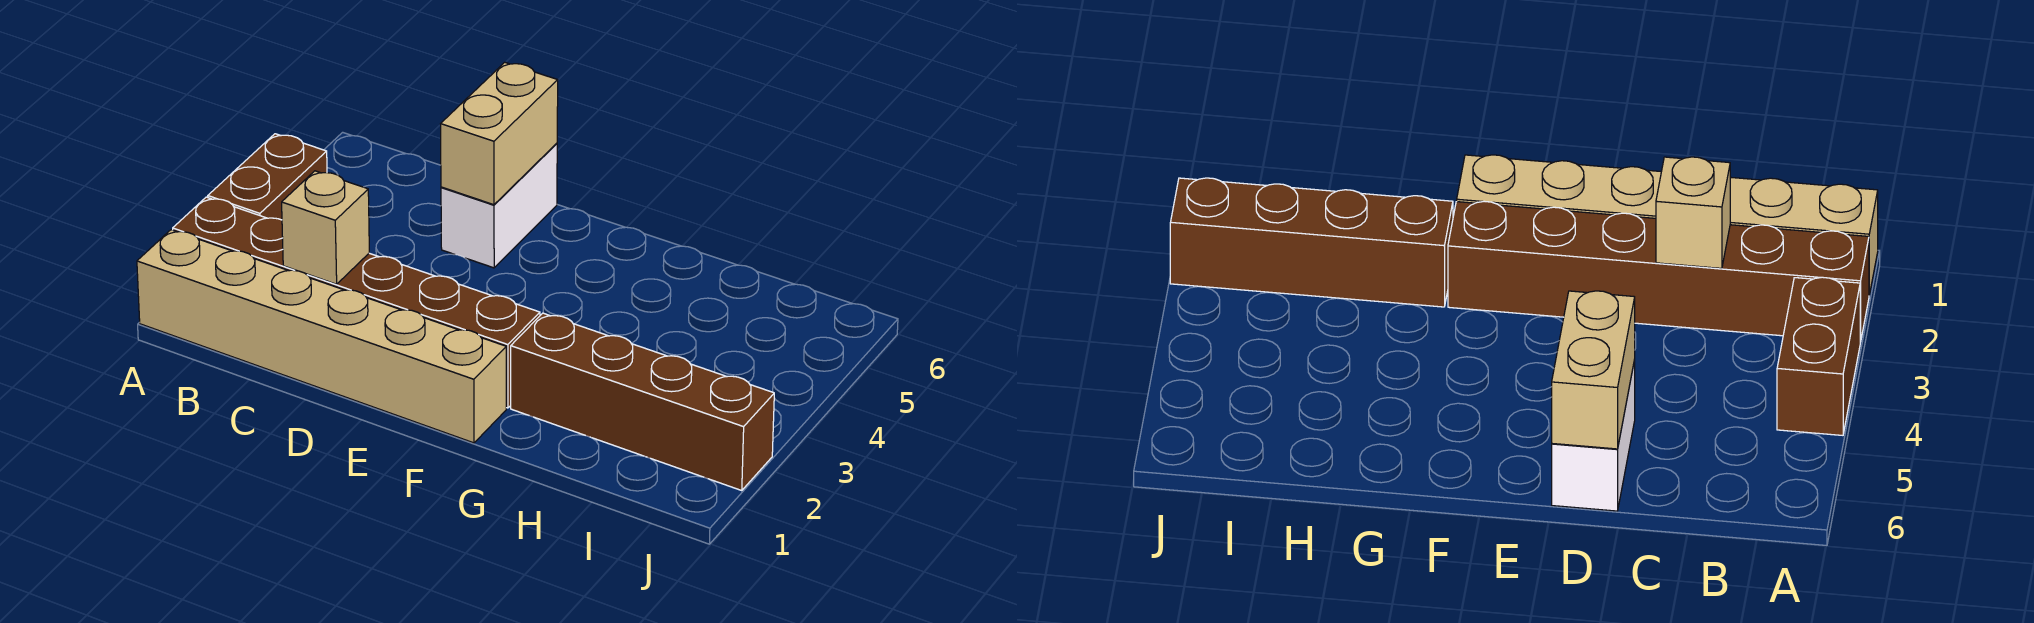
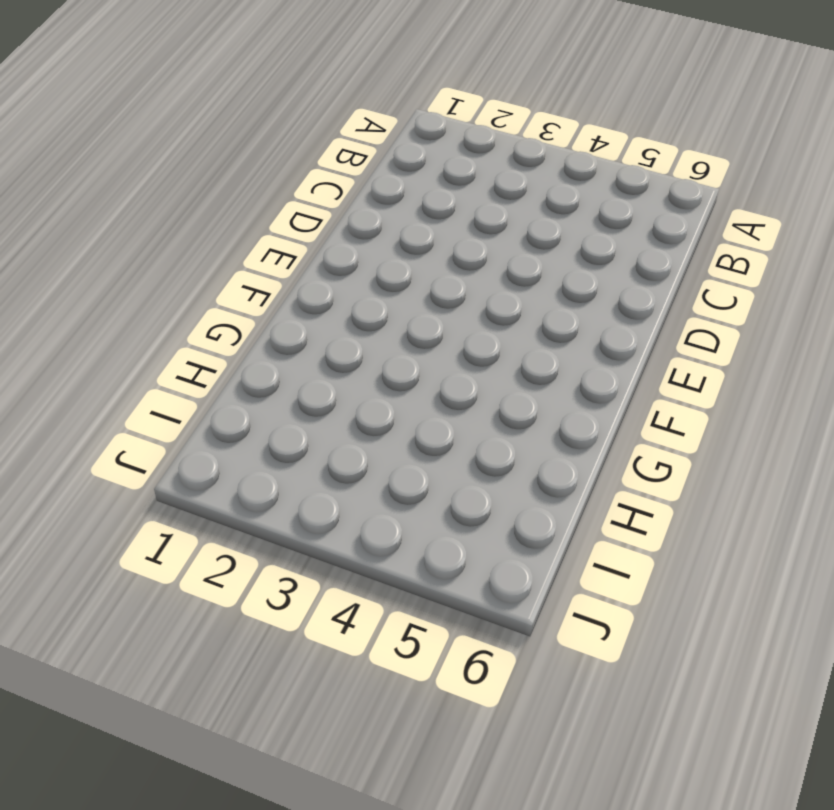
none -> tan 1x6 brick [137,230,506,443]
none -> brown 1x6 brick [173,197,540,408]

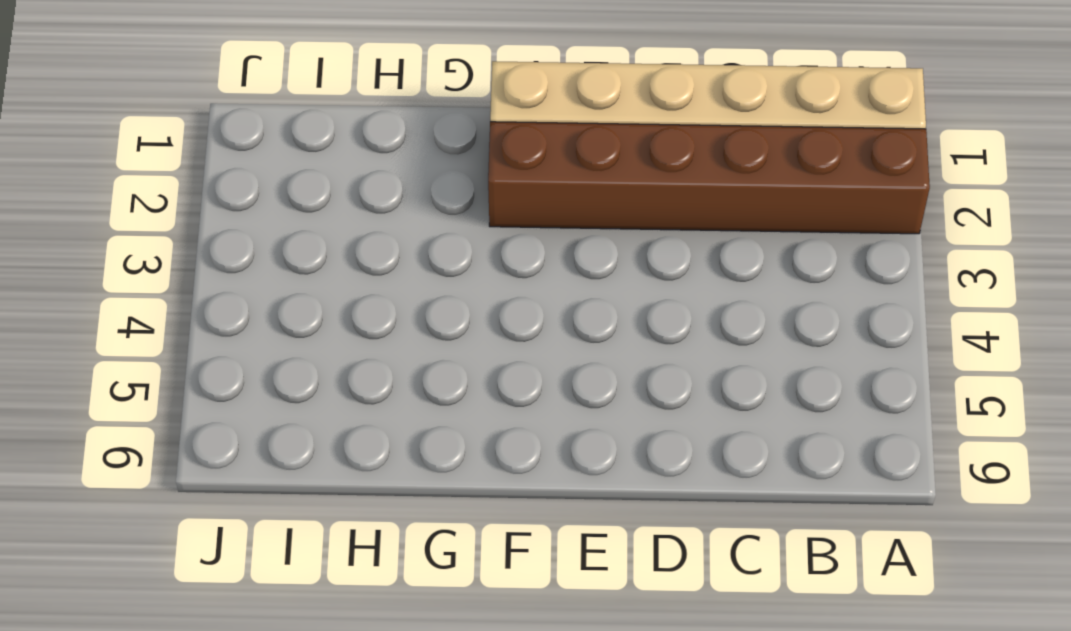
none -> brown 1x2 brick [208,134,327,220]
none -> white 1x2 brick [441,143,557,268]

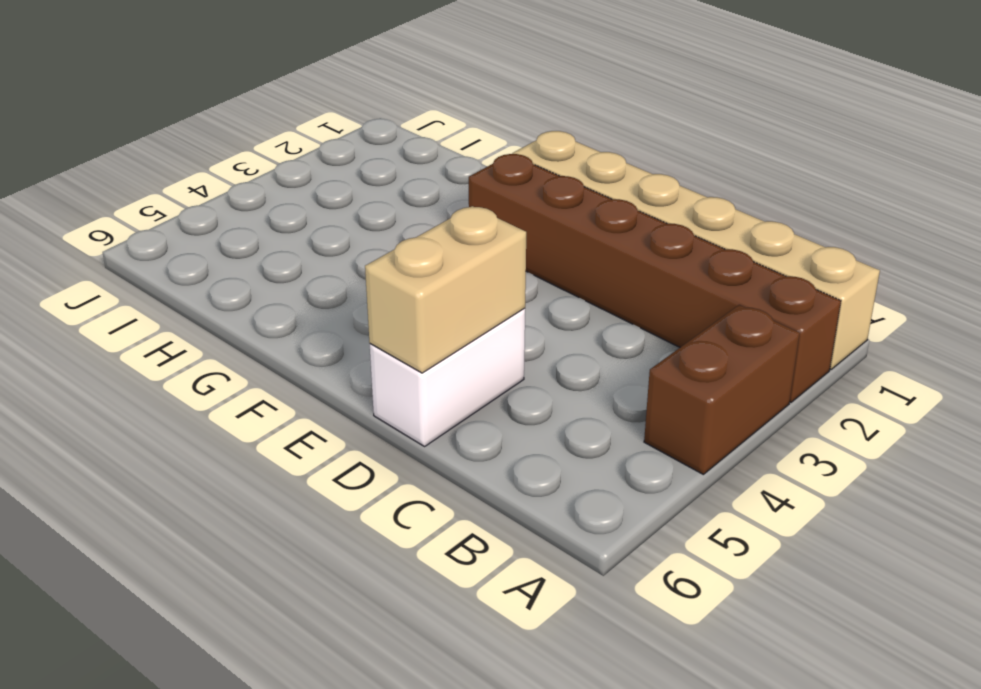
none -> brown 1x4 brick [511,313,774,490]
none -> tan 1x1 brick [282,171,369,284]

